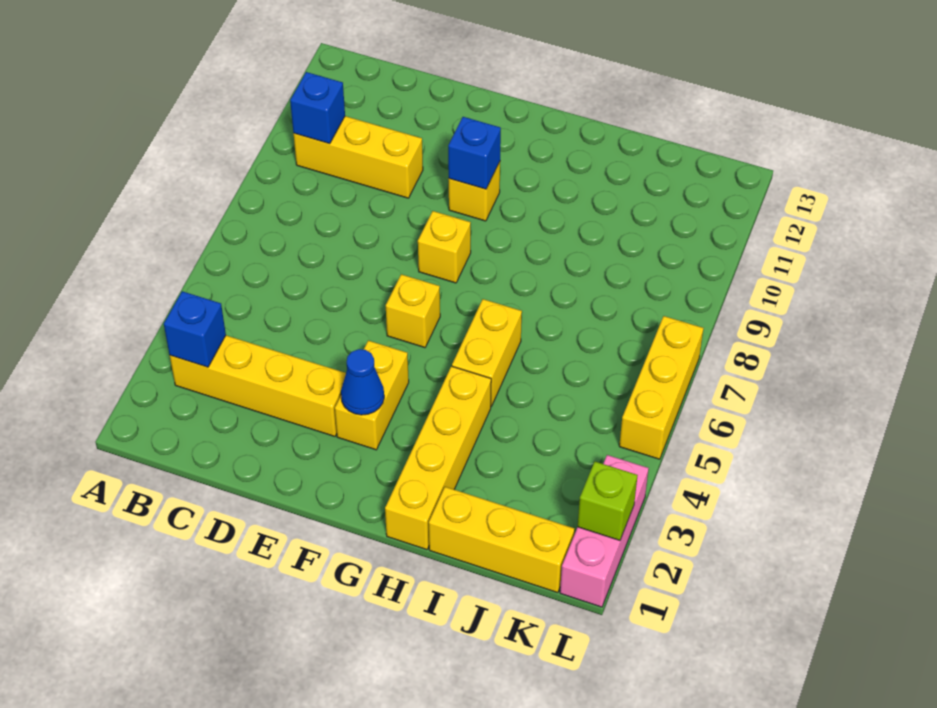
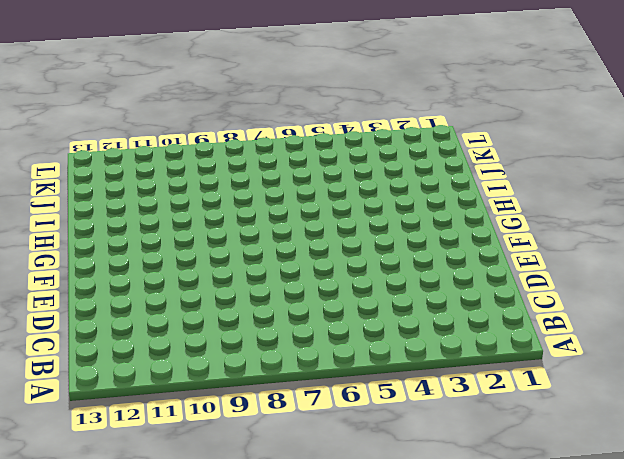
none -> yellow 1x4 brick [170,335,346,436]
none -> yellow 1x3 brick [293,116,423,198]
none -> yellow 1x2 brick [335,340,409,450]

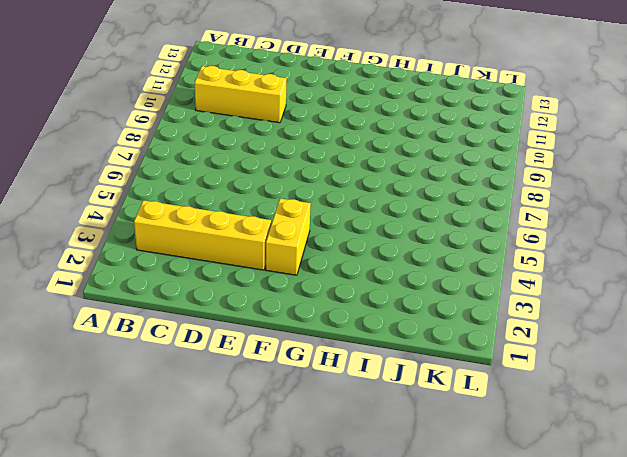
none -> yellow 1x1 brick [386,274,440,348]
none -> yellow 1x1 brick [418,211,471,283]
none -> yellow 1x1 brick [449,162,500,221]

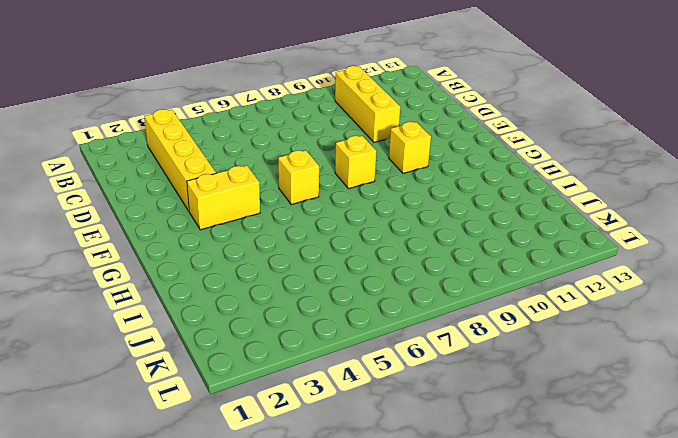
none -> yellow 1x4 brick [385,366,491,550]
none -> yellow 1x2 brick [452,299,522,406]
none -> yellow 1x3 brick [429,487,575,593]

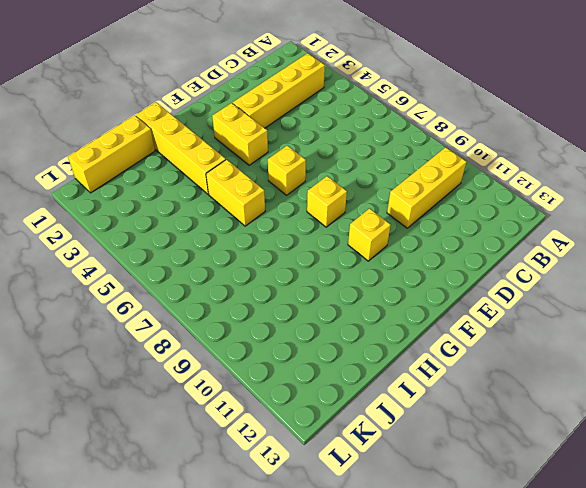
none -> pink 1x3 brick [560,455,649,607]
none -> yellow 1x3 brick [619,316,704,459]
none -> blue 1x1 brick [164,291,226,367]

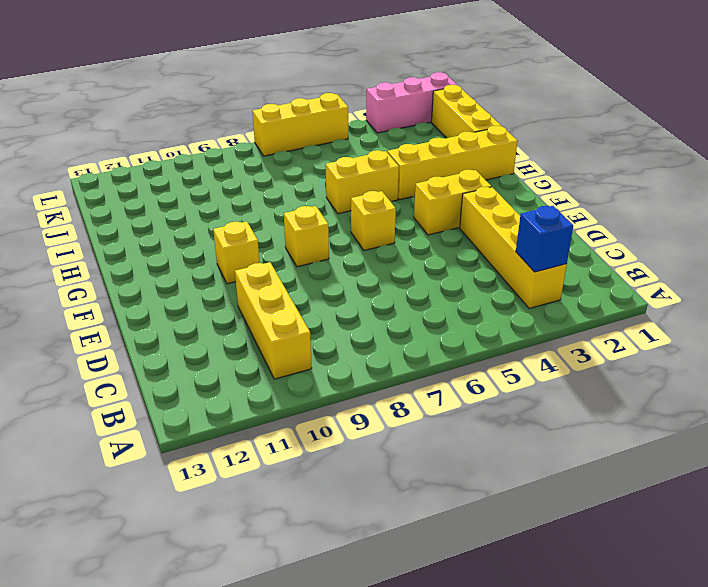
none -> blue 1x1 brick [290,72,345,144]
none -> blue 1x1 cone [341,349,384,415]
none -> blue 1x1 brick [448,117,501,189]

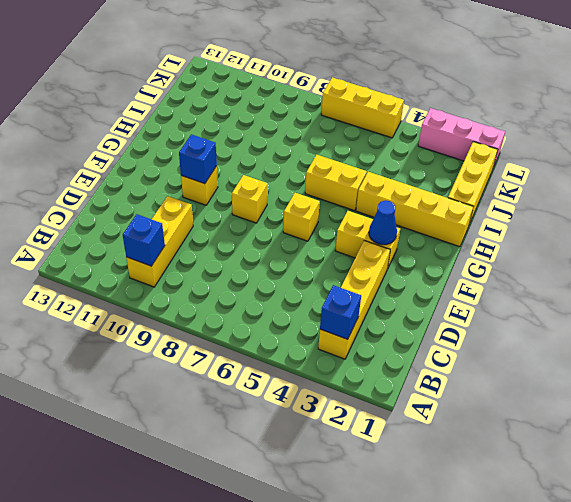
none -> lime 1x1 brick [578,462,638,540]

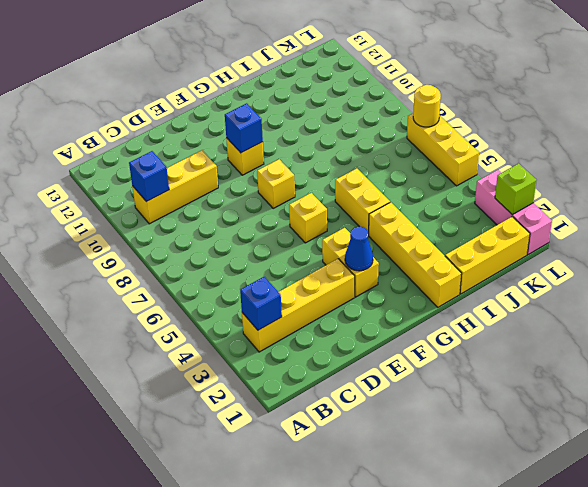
yellow 1x1 round brick [413,85,441,127] -> none

